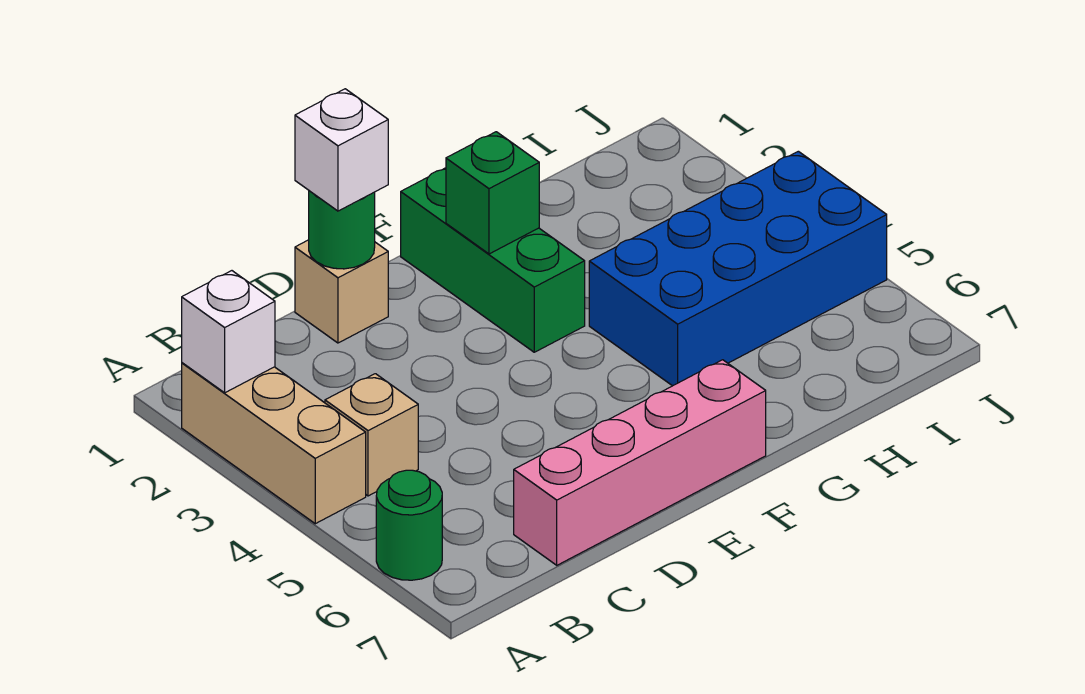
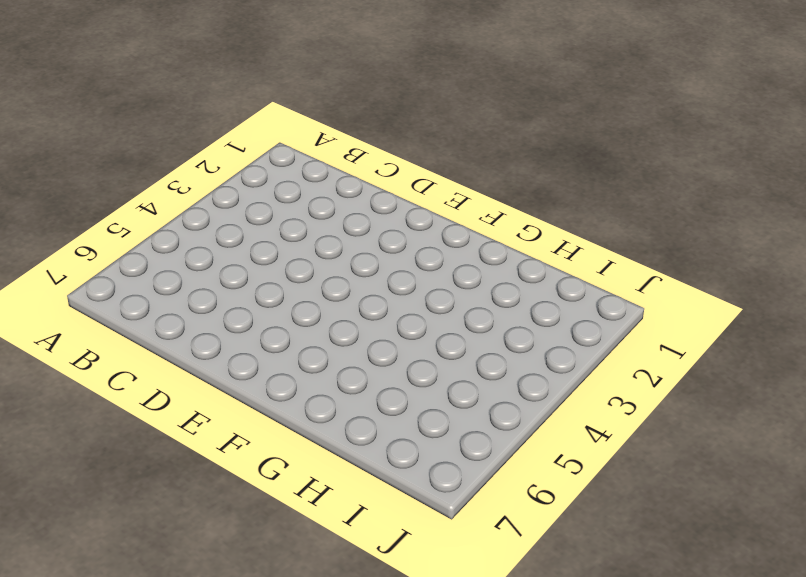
none -> tan 1x3 brick [182,363,366,524]
none -> green 1x1 round brick [376,470,442,580]

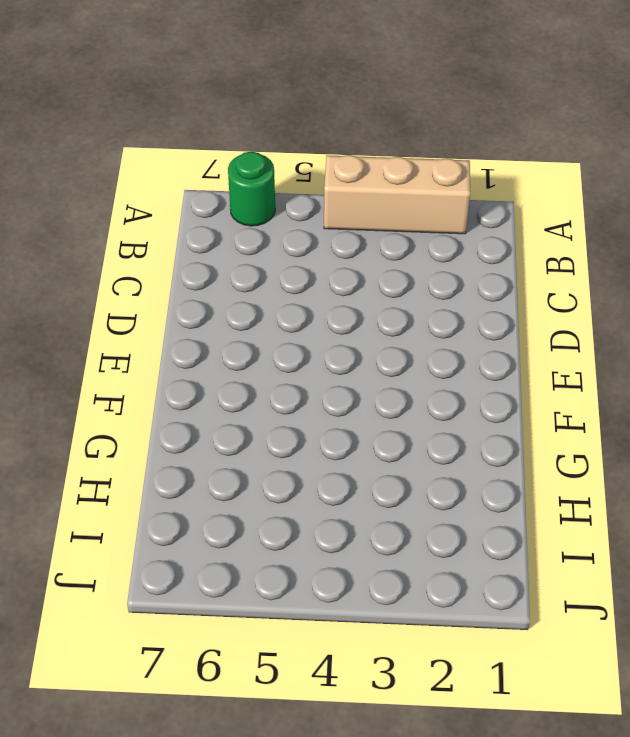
none -> tan 1x1 brick [325,374,418,496]
none -> pink 1x4 brick [514,360,766,565]

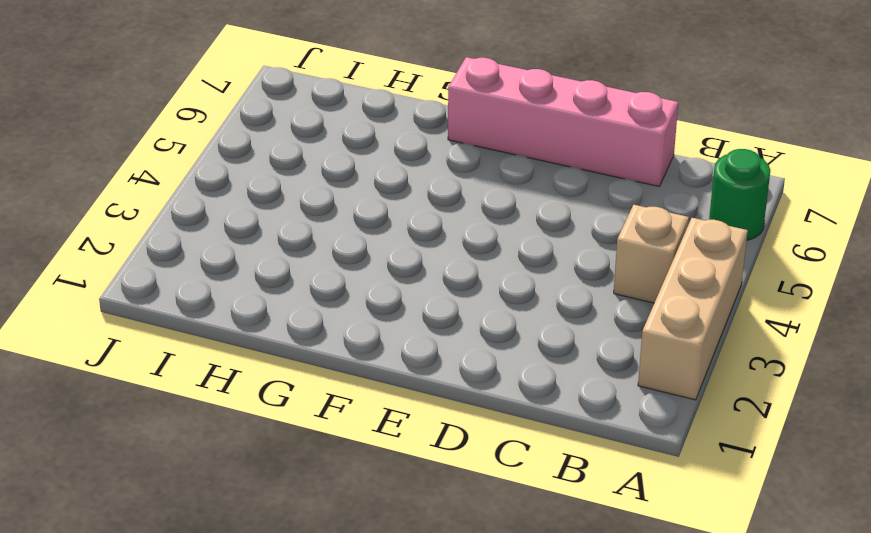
none -> tan 1x1 brick [295,240,388,343]
none -> green 1x3 brick [401,168,585,352]

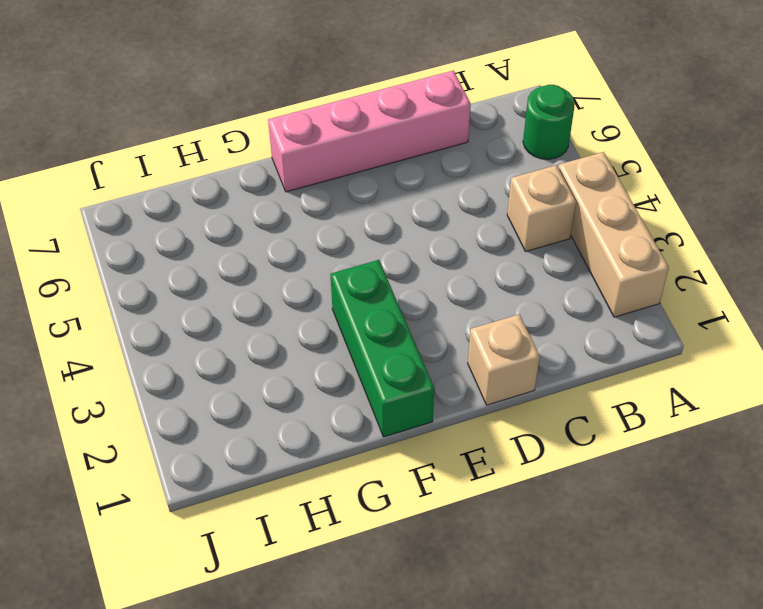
none -> blue 2x4 brick [589,151,887,386]
none -> white 1x1 brick [182,271,275,393]

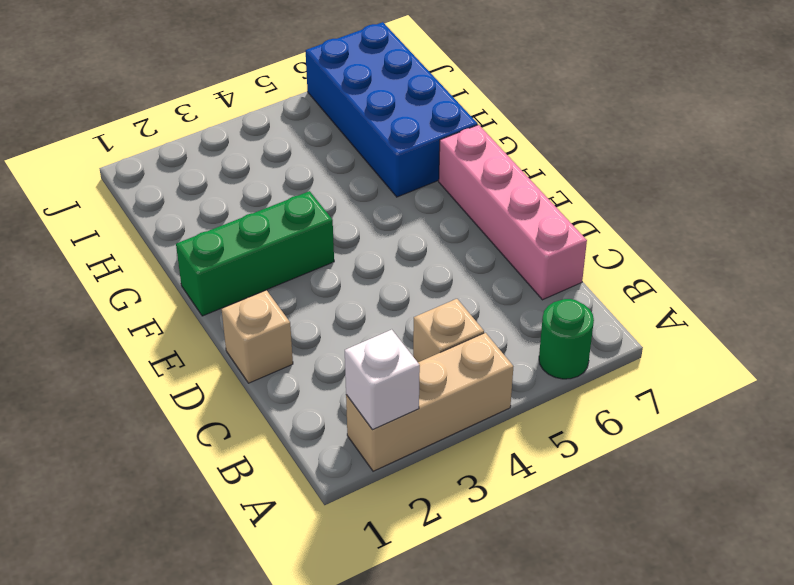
blue 2x4 brick [306,22,478,197] -> blue 2x4 brick moved to [589,151,887,386]
none -> green 1x1 round brick [309,191,375,269]
none -> green 1x1 brick [446,132,539,254]

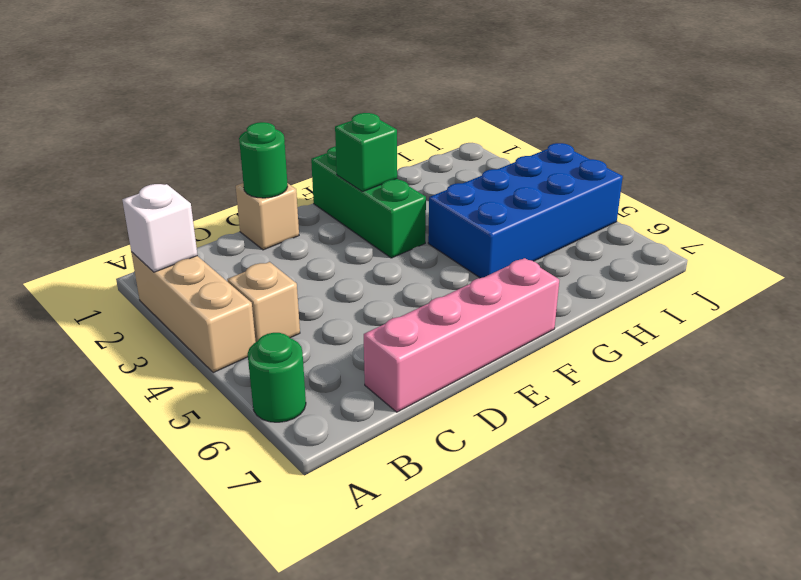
none -> white 1x1 brick [295,89,388,211]

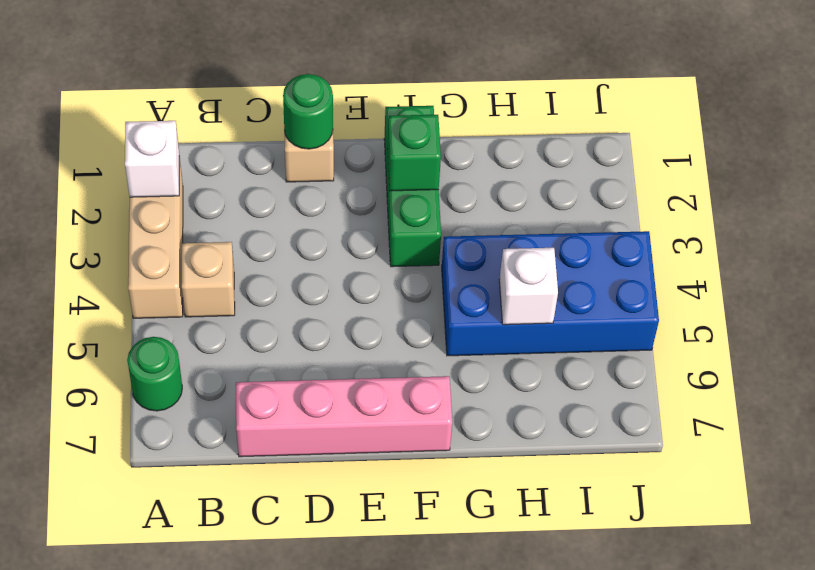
white 1x1 brick [499,248,558,325] -> white 1x1 brick moved to [295,89,388,211]

